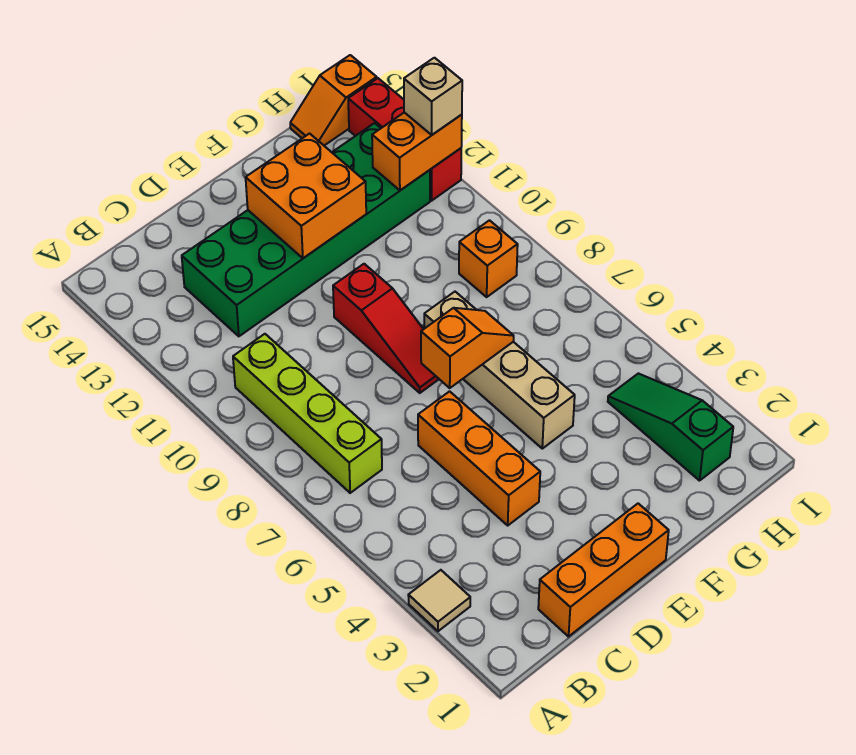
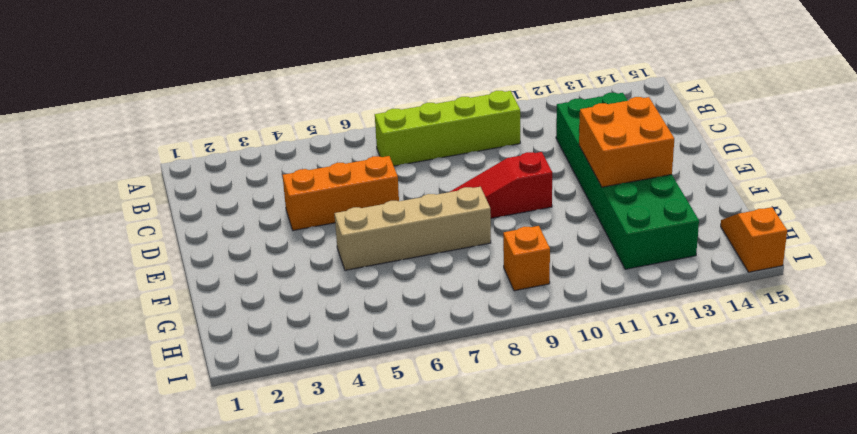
none -> tan 1x1 tile [408,570,470,631]
none -> orange 1x3 brick [538,504,669,637]
none -> green 1x3 slope [608,373,733,481]

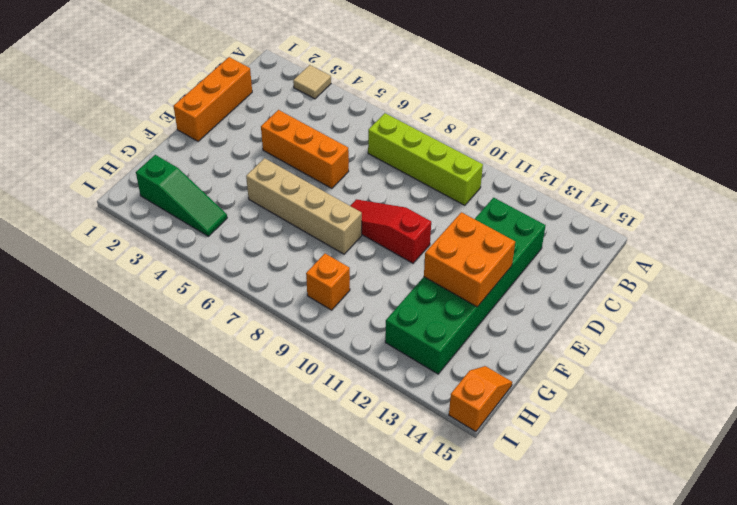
none -> red 1x3 brick [348,78,461,201]
none -> orange 1x2 slope [421,308,514,388]
none -> orange 1x2 brick [372,112,462,190]

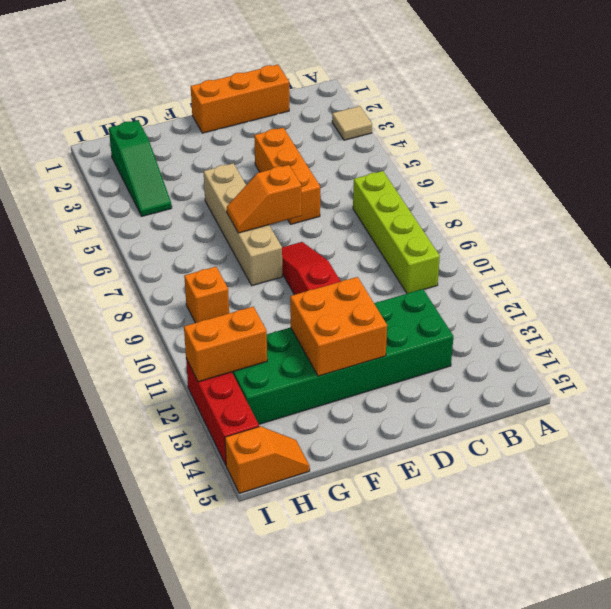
none -> tan 1x1 brick [404,58,462,135]

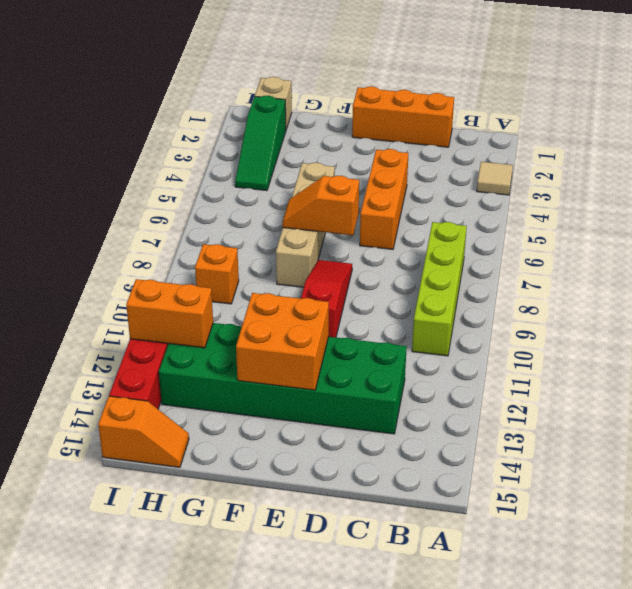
tan 1x1 brick [255,77,292,129] -> tan 1x1 brick moved to [404,58,462,135]

